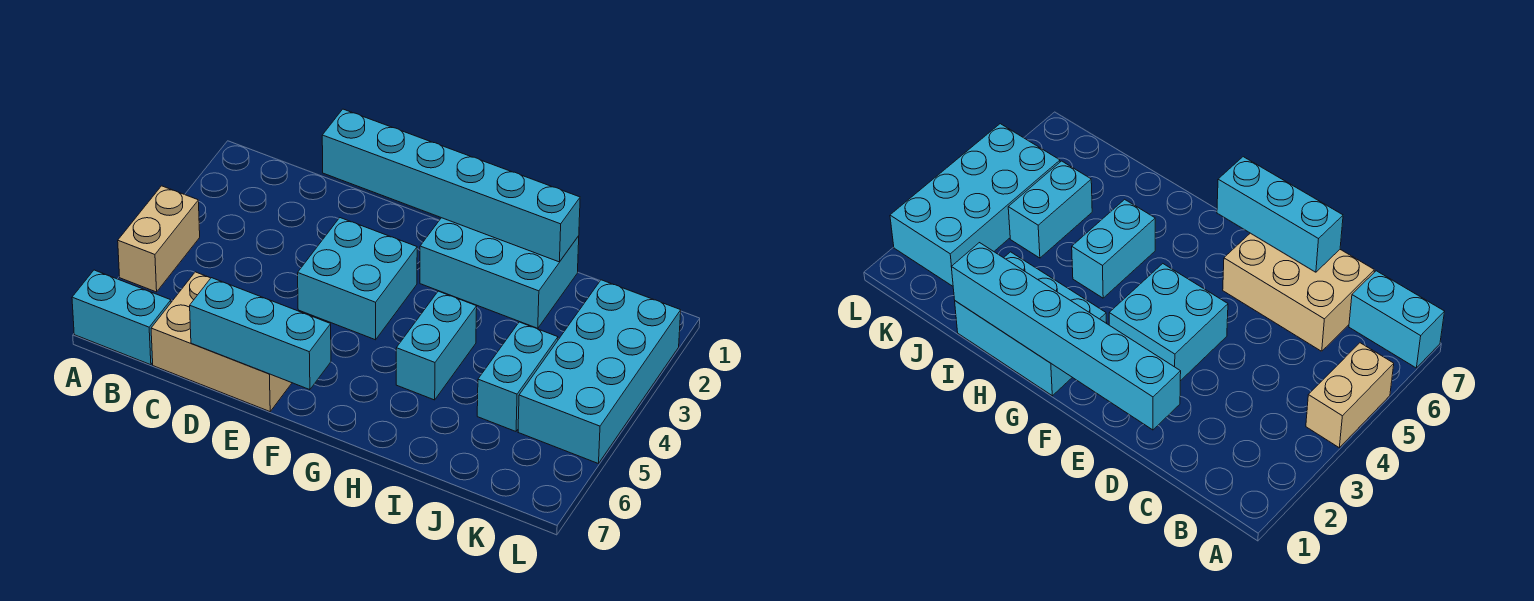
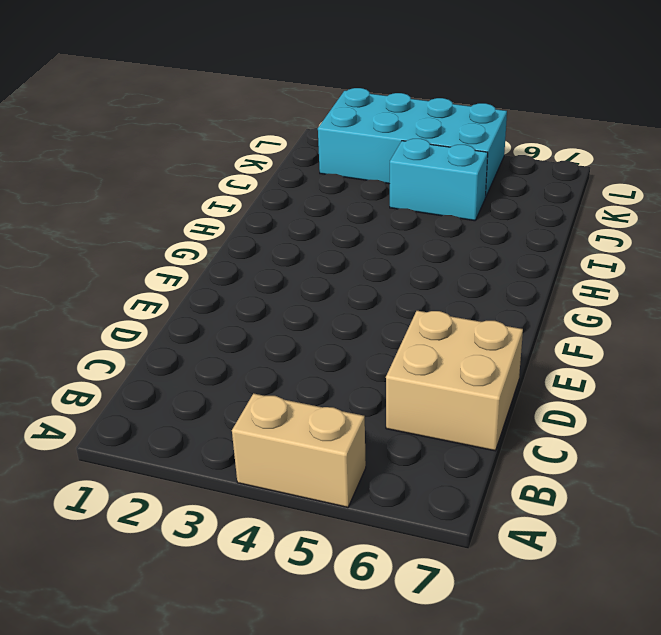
tan 2x2 brick [386,311,523,451] -> tan 2x3 brick [151,272,292,412]
none -> cyan 1x2 brick [72,270,171,365]
none -> cyan 2x2 brick [298,218,417,340]

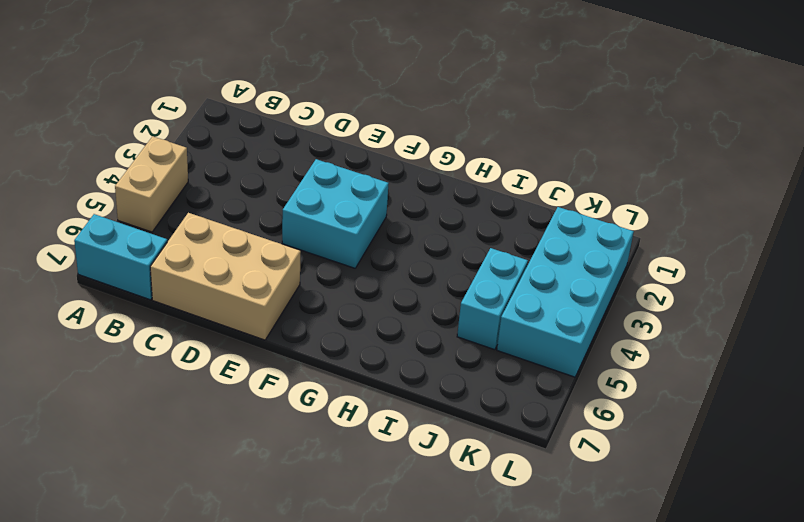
none -> cyan 2x3 brick [420,218,579,328]
none -> cyan 1x2 brick [396,291,477,400]

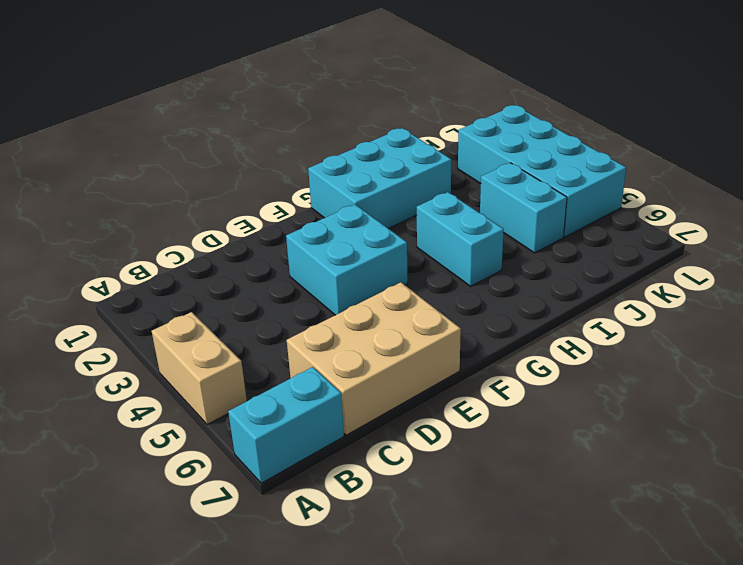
none -> cyan 1x6 brick [322,109,580,262]
none -> cyan 1x3 brick [190,278,331,390]

